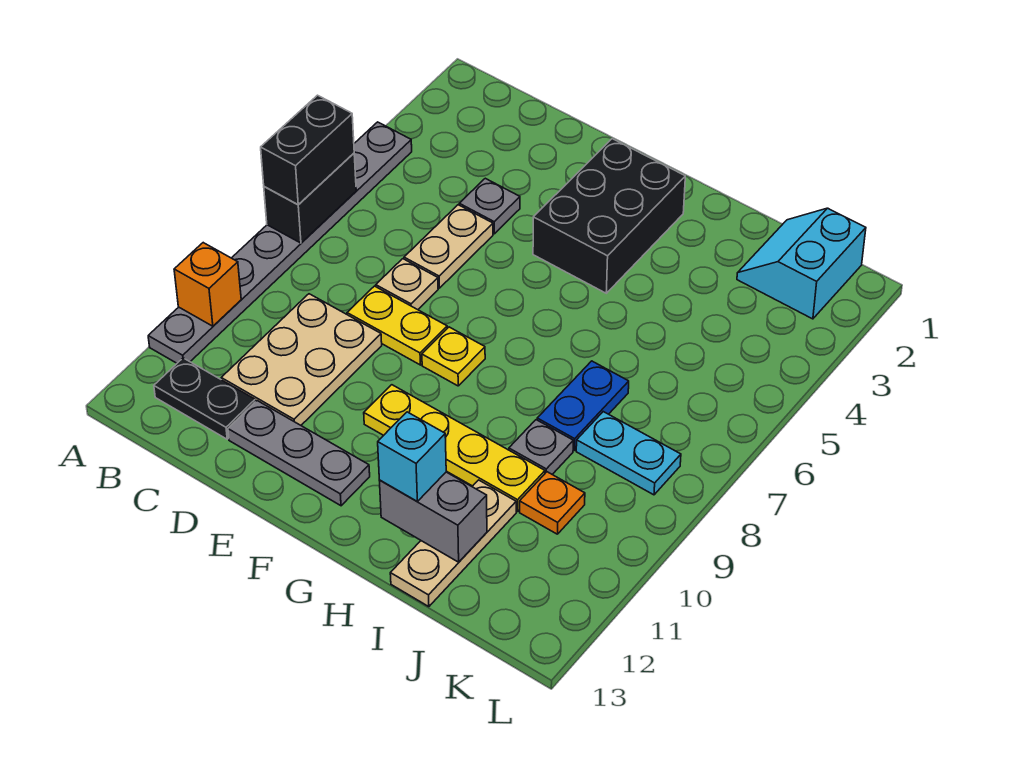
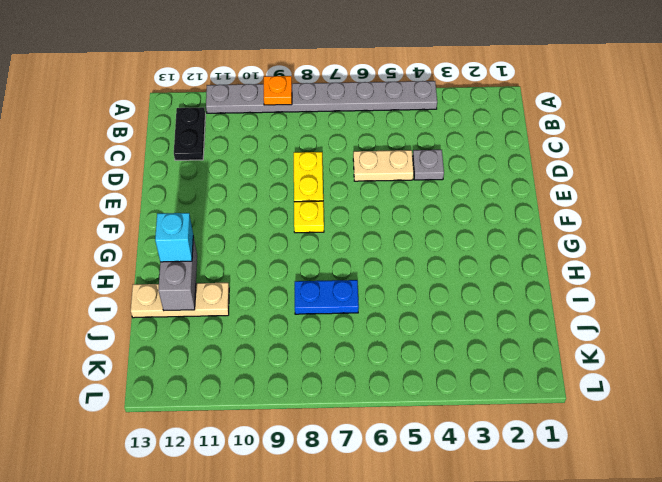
orange 1x1 plate [264,76,292,105] -> orange 1x1 plate moved to [520,472,585,534]
none -> tan 2x3 plate [221,294,382,425]
none -> tan 1x1 plate [376,259,438,310]
none -> grey 1x3 plate [228,401,370,506]

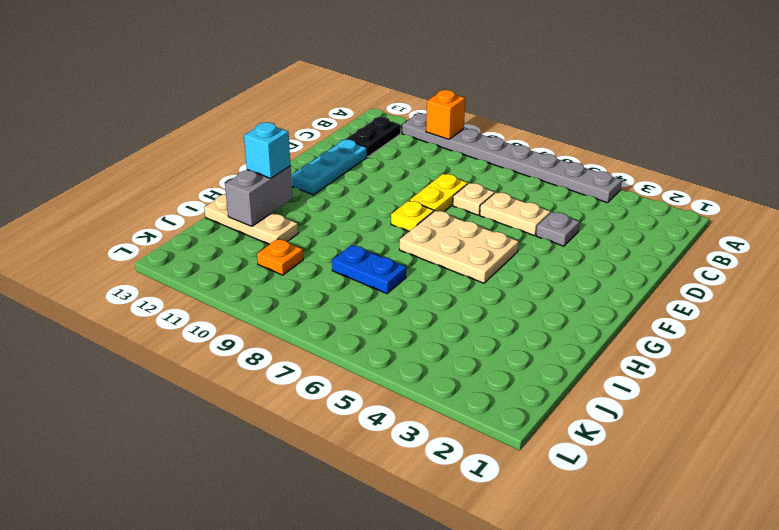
cyan 1x3 plate [291,139,367,195] -> grey 1x3 plate [228,401,370,506]
tan 2x3 plate [399,211,519,283] -> tan 2x3 plate moved to [221,294,382,425]
none -> black 2x3 brick [533,139,685,293]
none -> yellow 1x4 plate [364,385,545,512]
none -> grey 1x1 plate [509,420,573,474]

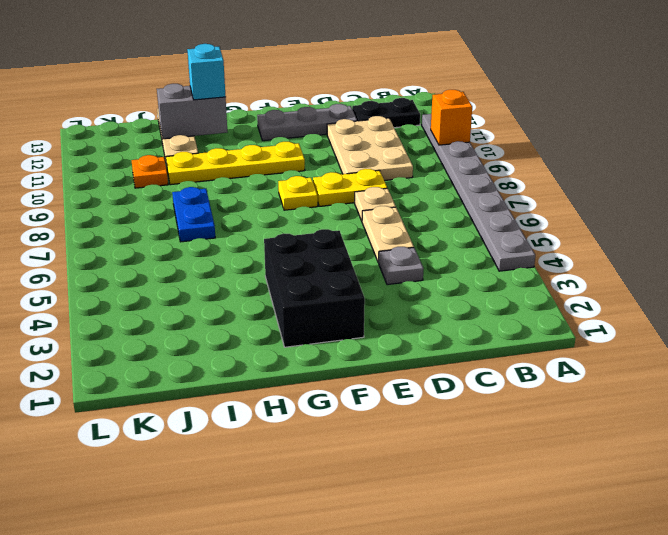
none -> grey 1x1 plate [509,420,573,474]
none -> cyan 2x2 slope [737,208,866,319]
none -> cyan 1x2 plate [576,412,681,495]

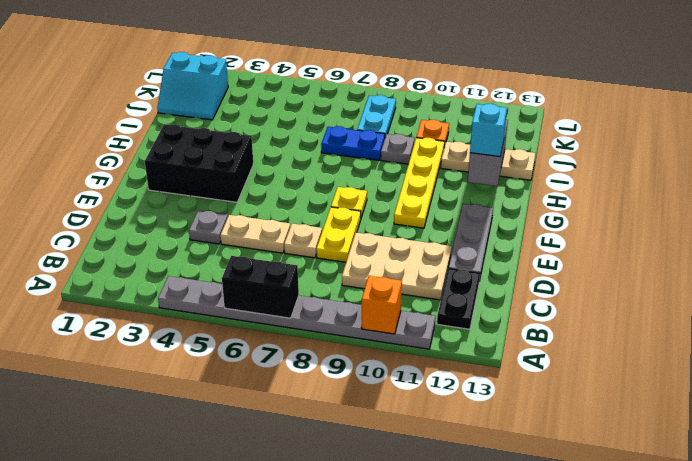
none -> black 1x2 brick [261,95,354,205]

